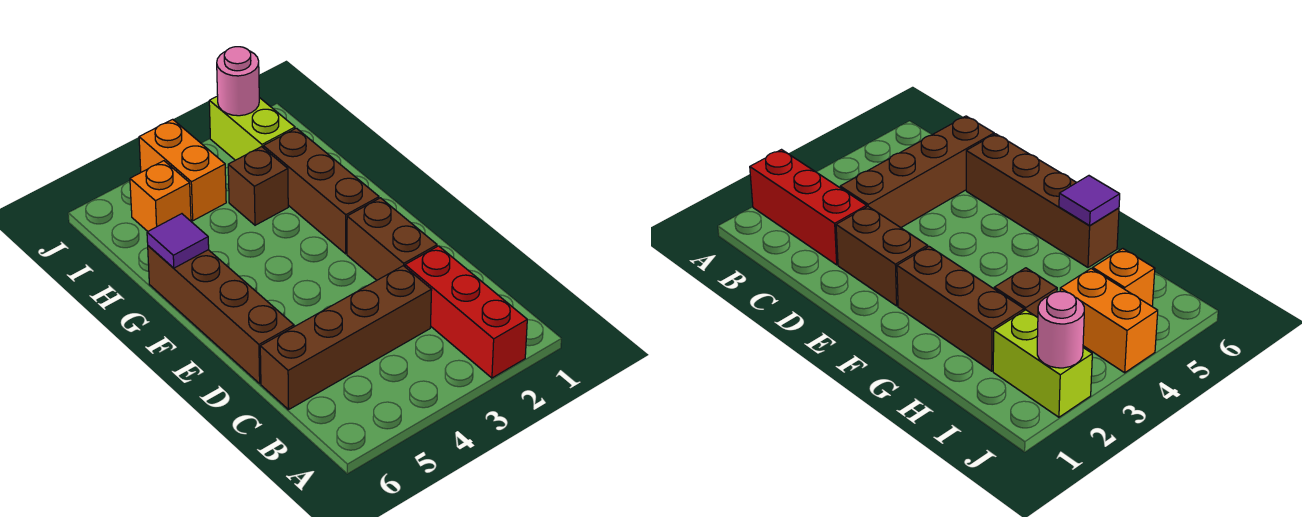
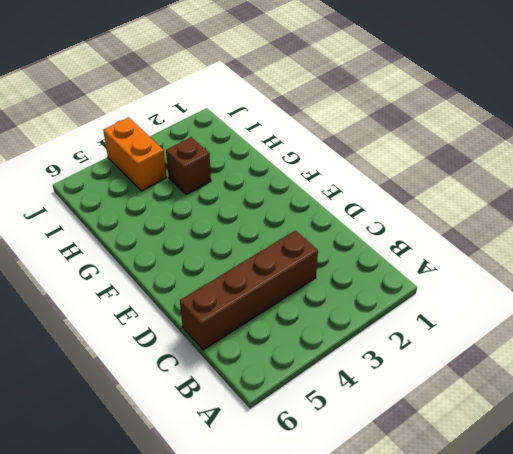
none -> red 1x3 brick [405,246,527,378]
none -> brown 1x2 brick [347,198,437,280]

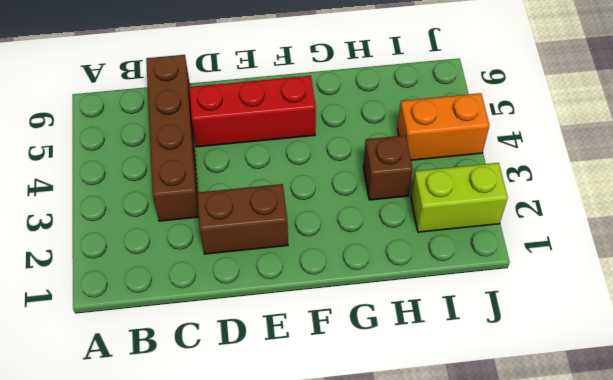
red 1x3 brick [189,76,316,147] -> red 1x3 brick moved to [405,246,527,378]
none -> brown 1x4 brick [148,246,294,383]
none -> brown 1x3 brick [263,128,379,254]

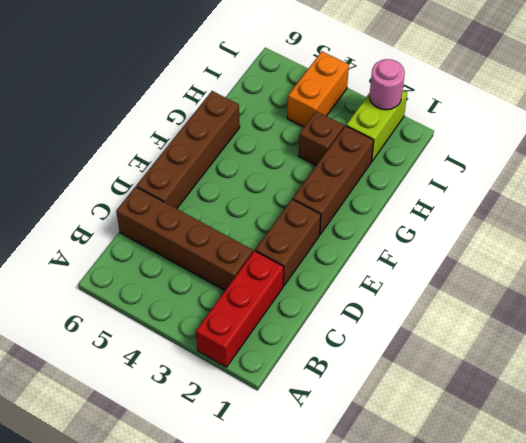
none -> orange 1x1 brick [130,161,191,231]
none -> purple 1x1 tile [147,214,209,268]

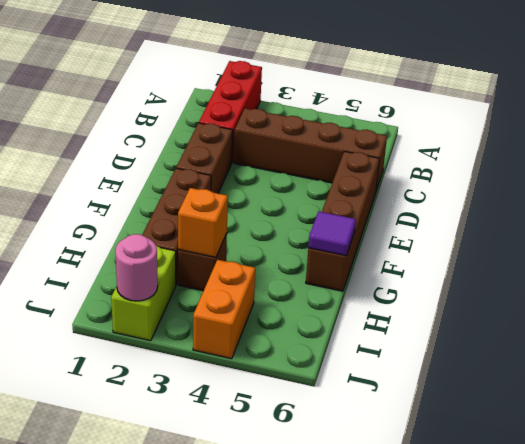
orange 1x1 brick [178,188,228,257] -> orange 1x1 brick moved to [130,161,191,231]

